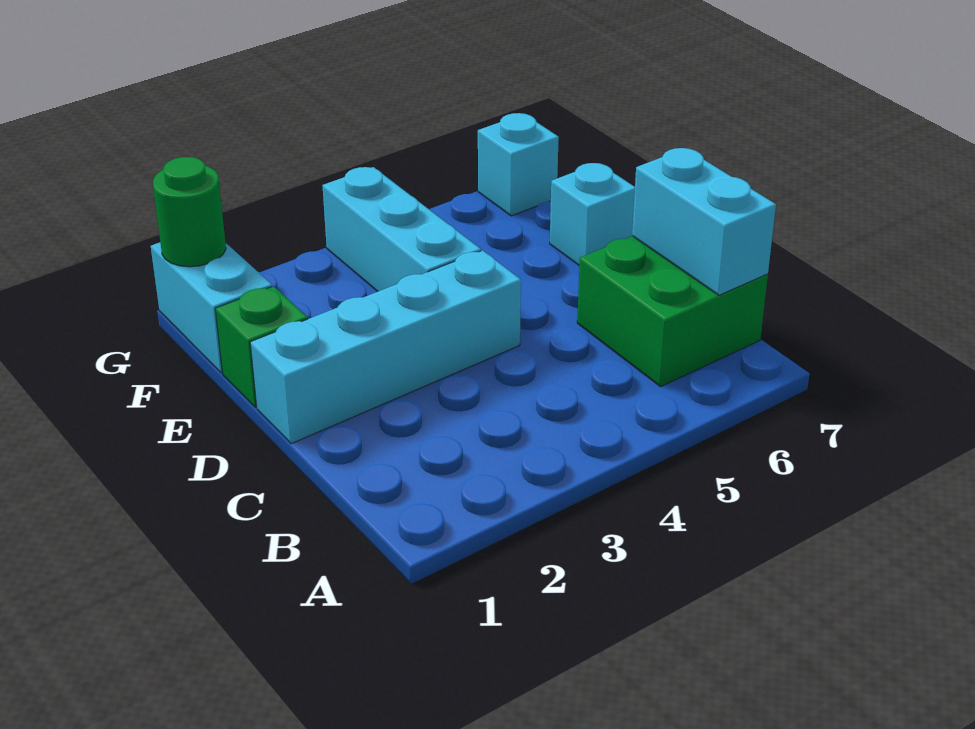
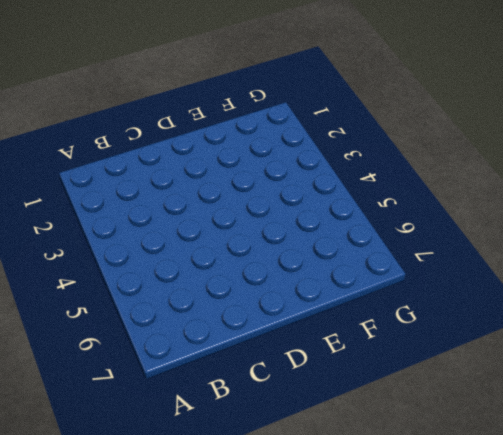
none -> green 2x2 brick [577,236,768,387]
none -> cyan 1x4 brick [250,250,521,444]

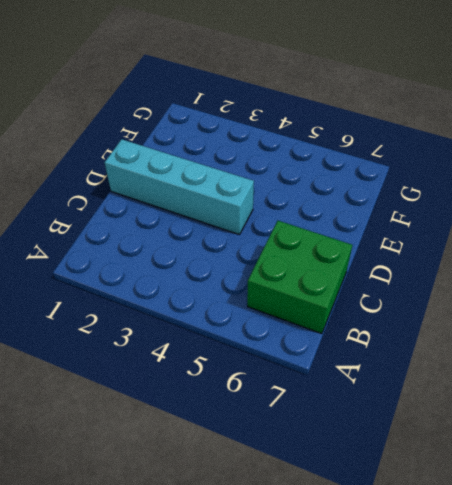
none -> green 1x1 brick [215,286,308,407]
none -> cyan 1x3 brick [322,167,481,291]

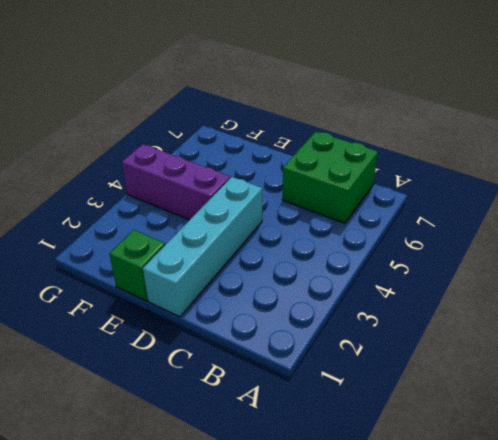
purple 1x3 brick [122,144,230,220] -> cyan 1x3 brick [322,167,481,291]
none -> cyan 1x1 brick [550,163,635,265]
none -> cyan 1x2 brick [151,243,272,373]

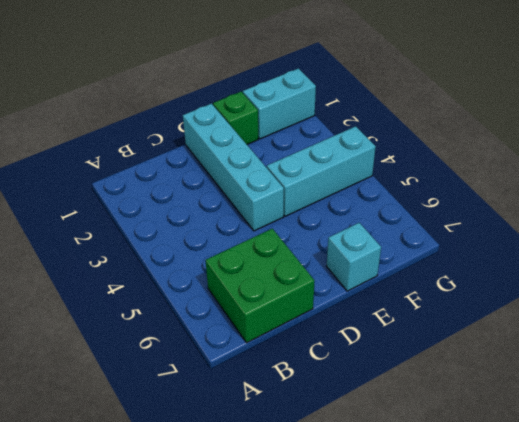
none -> cyan 1x1 brick [478,113,559,216]
none -> cyan 1x2 brick [632,148,776,295]

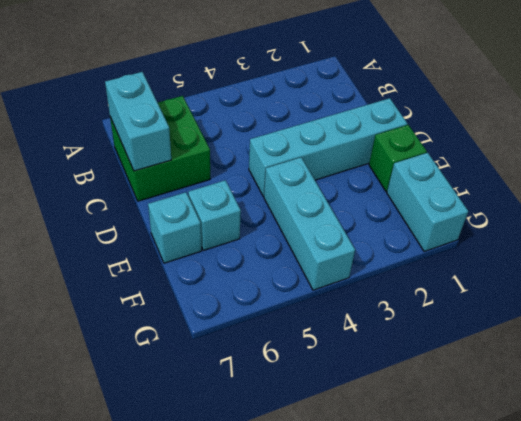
cyan 1x1 brick [188,180,241,251] -> cyan 1x1 brick moved to [478,113,559,216]
none -> green 1x1 round brick [153,157,226,267]

